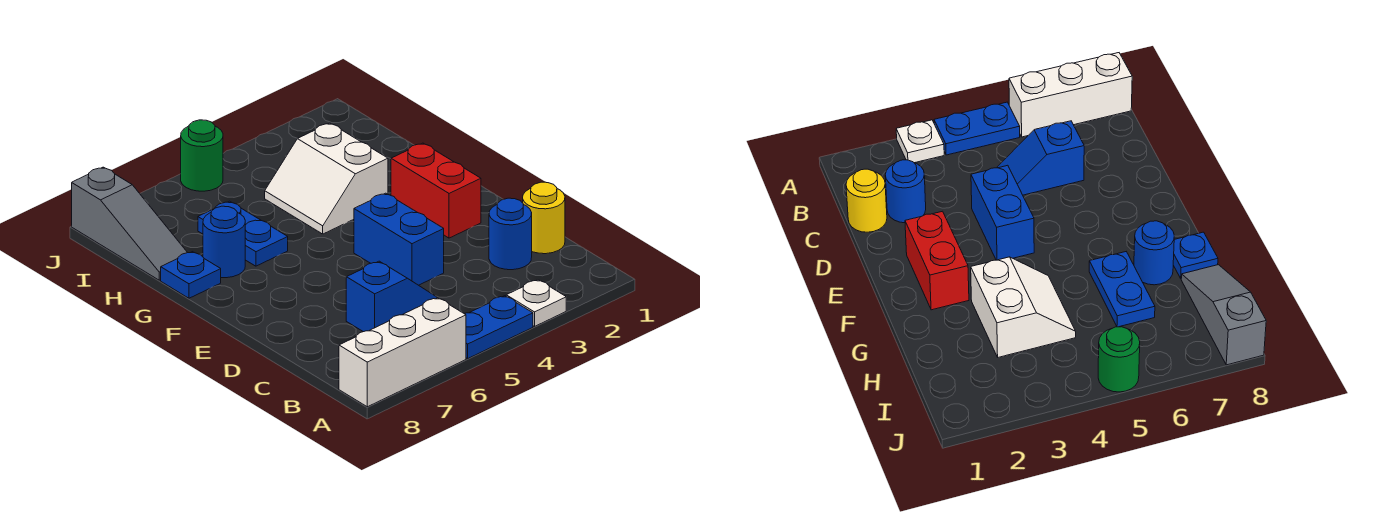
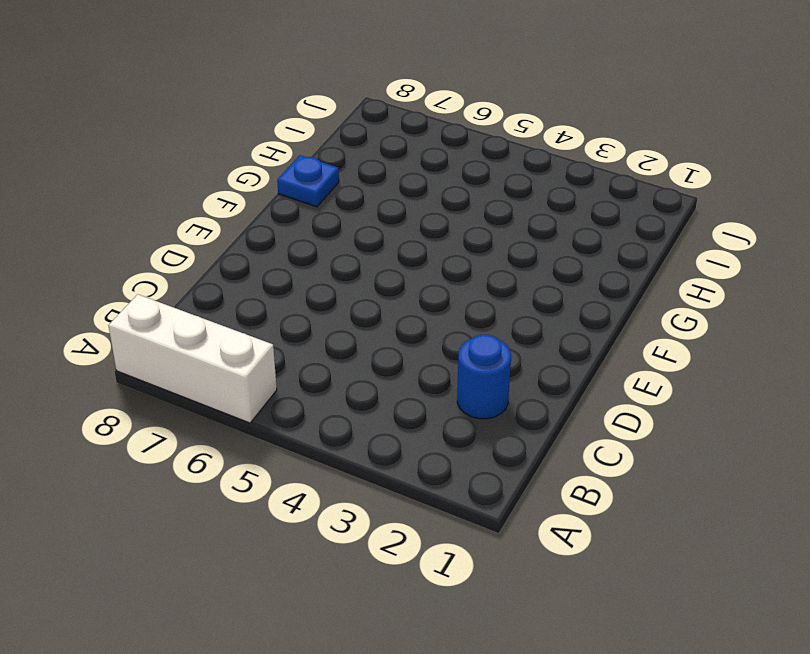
none -> white 1x1 plate [506,280,566,326]
none -> blue 1x2 plate [464,296,533,358]
none -> yellow 1x1 round brick [523,182,565,254]

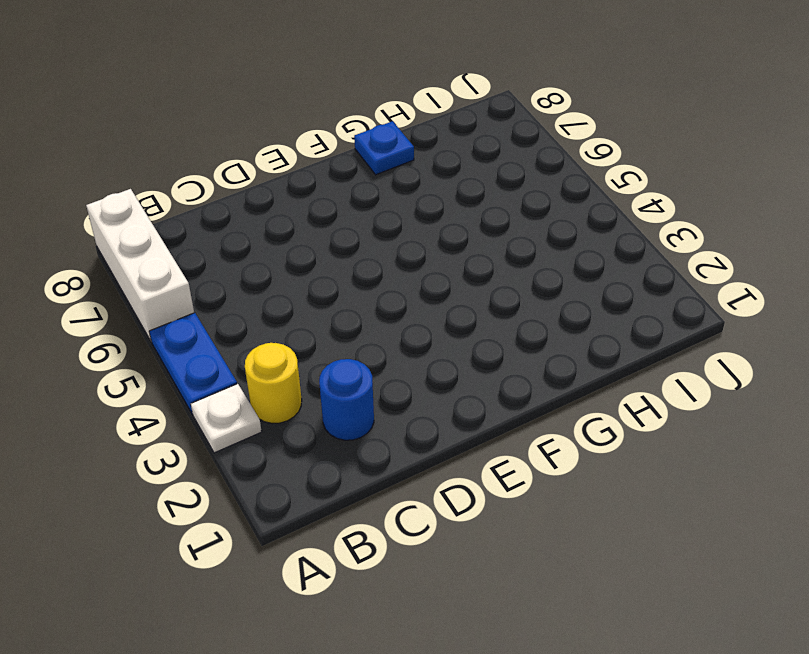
yellow 1x1 round brick [245,343,302,423] -> yellow 1x1 round brick moved to [523,182,565,254]
none -> blue 1x2 slope [346,261,437,332]
none -> blue 1x2 brick [354,193,444,285]
none -> red 1x2 brick [391,143,481,238]

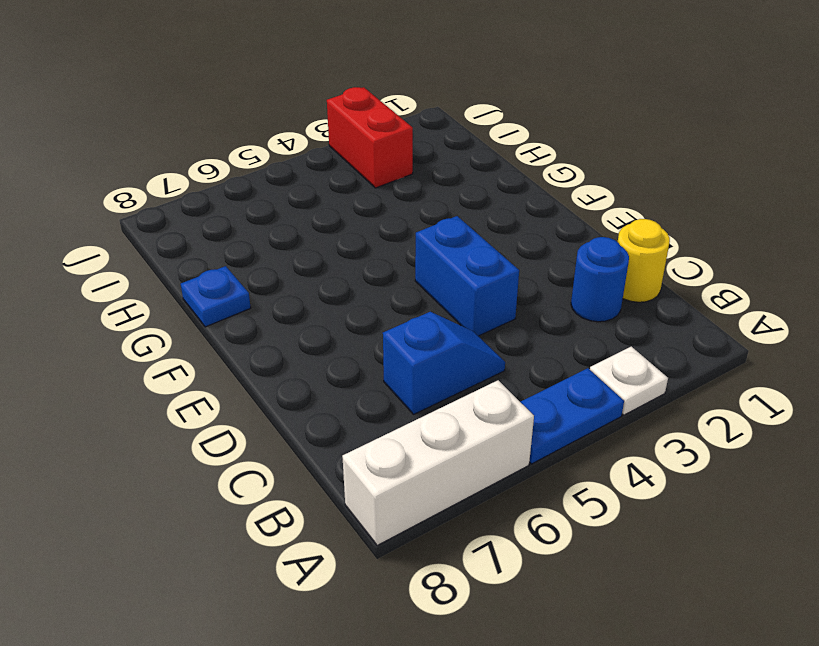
red 1x2 brick [327,87,413,188] -> red 1x2 brick moved to [391,143,481,238]
none -> white 2x2 slope [265,123,388,234]
none -> blue 1x2 plate [198,201,288,266]
none -> blue 1x1 round brick [203,206,245,278]

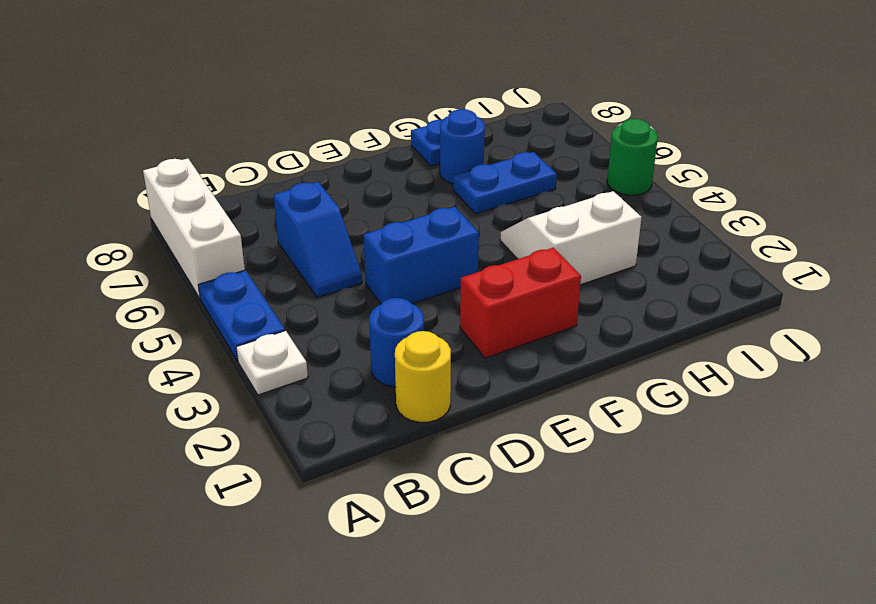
none -> grey 1x3 slope [72,167,188,280]

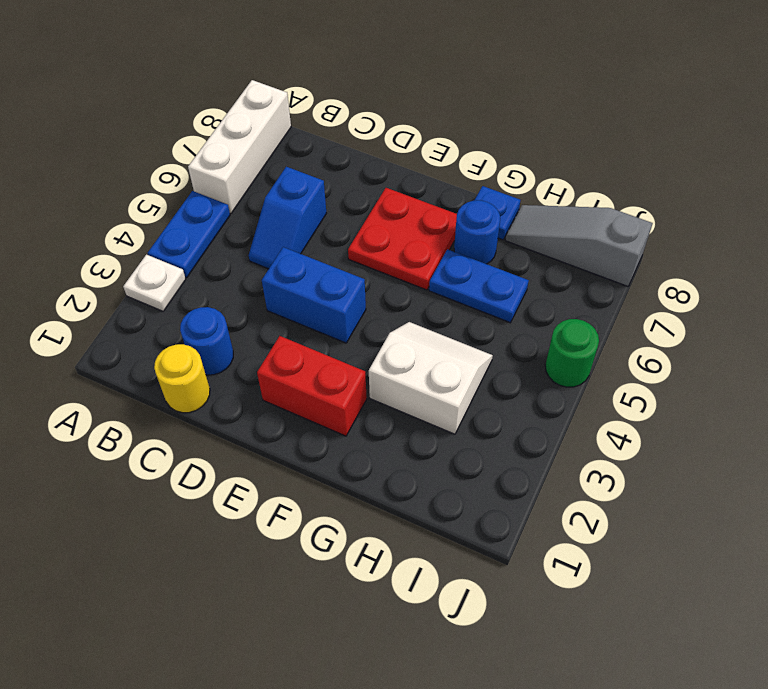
red 2x2 plate [348,188,457,290] -> none

